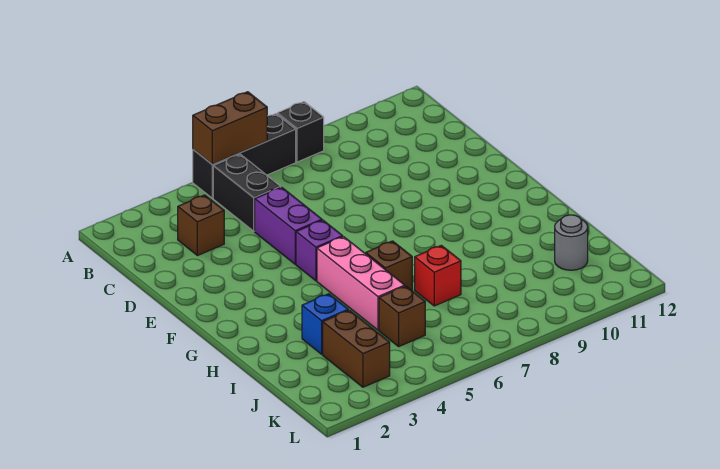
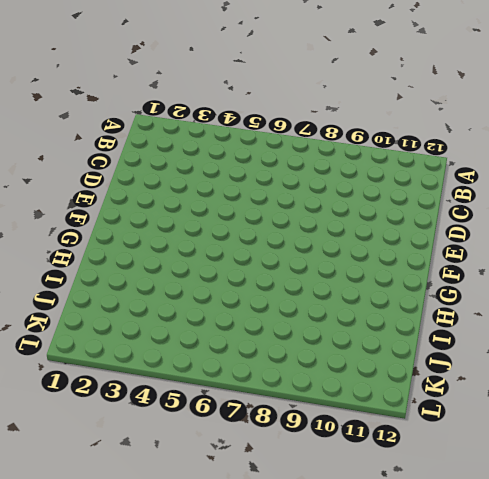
none -> black 1x3 brick [193,114,296,198]
none -> black 1x1 brick [277,102,324,162]
none -> black 1x2 brick [213,154,281,231]

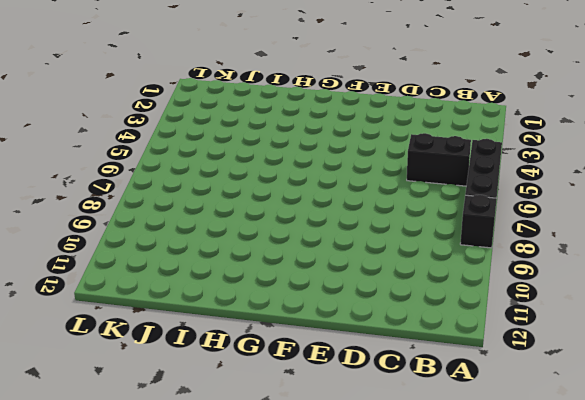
none -> brown 1x1 brick [178,195,224,256]
none -> purple 1x2 brick [255,187,322,264]
none -> purple 1x1 brick [296,220,343,281]

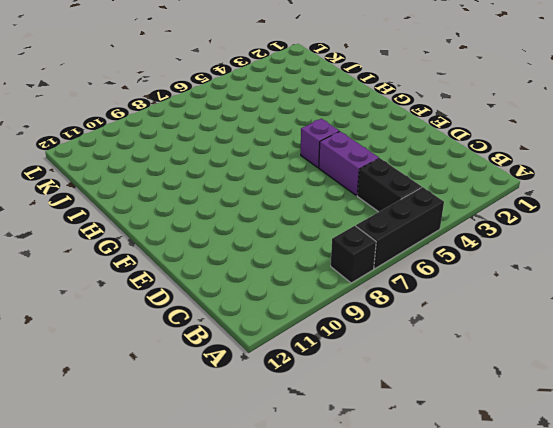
none -> brown 1x1 brick [178,195,224,256]
none -> pink 1x3 brick [317,237,405,330]
none -> brown 1x1 brick [366,241,412,291]

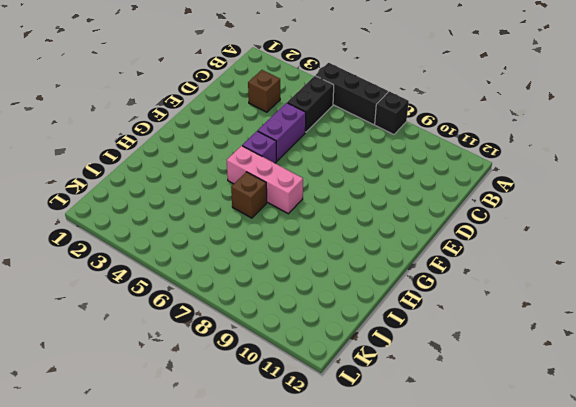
pink 1x3 brick [227,146,303,214] -> pink 1x3 brick turned to [317,237,405,330]
none -> blue 1x1 brick [302,294,348,354]
none -> red 1x1 brick [415,245,461,306]
none -> brown 1x2 brick [323,310,390,387]

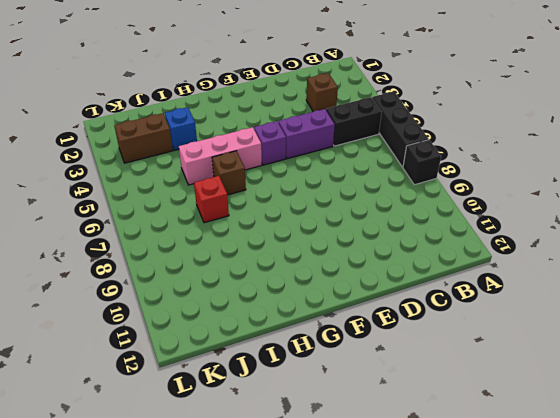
none -> brown 1x1 brick [379,286,425,346]
none -> grey 1x1 round brick [555,215,588,270]
none -> brown 1x2 brick [193,92,267,165]

